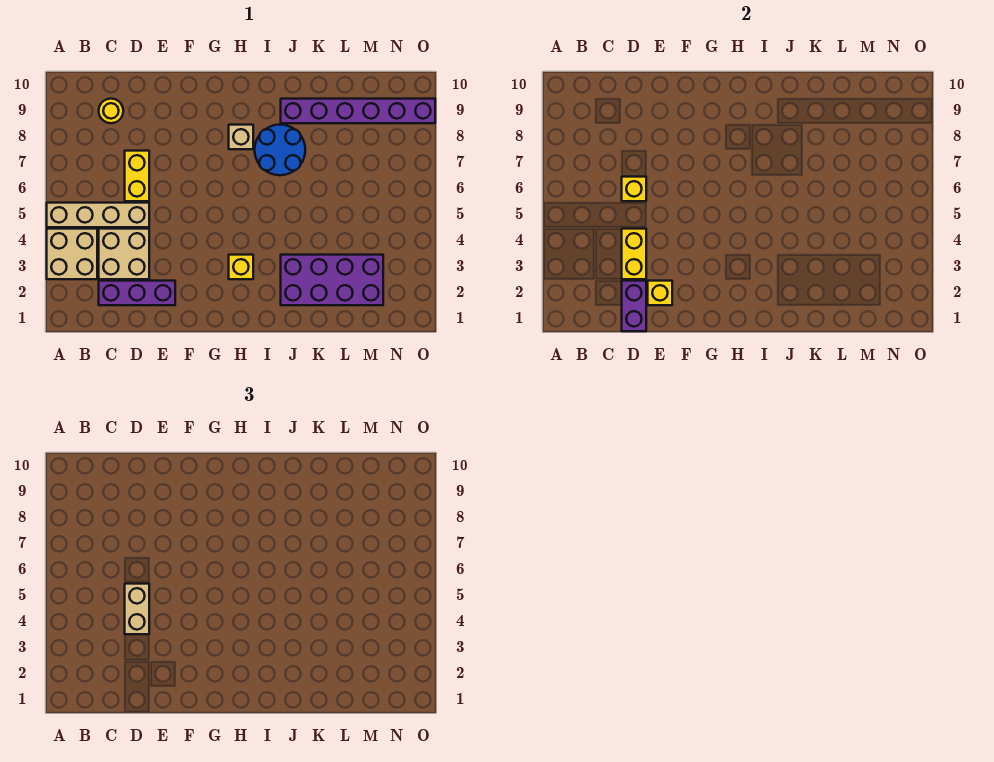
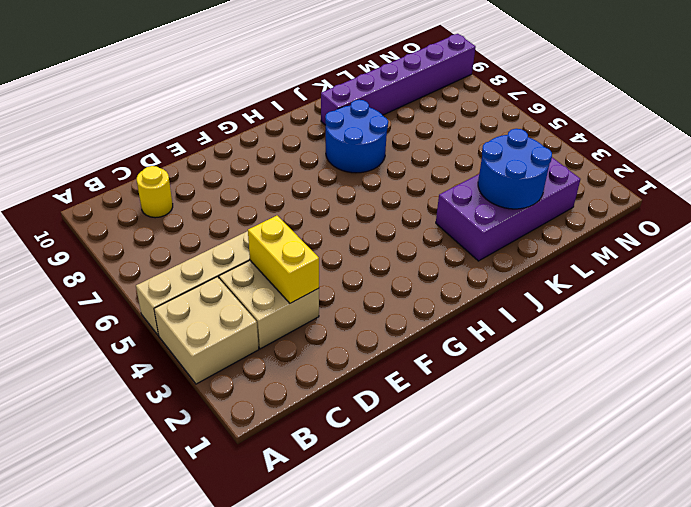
blue 2x2 round brick [478,129,552,209] -> none
none -> purple 1x3 brick [99,281,175,305]
none -> yellow 1x2 brick [125,151,149,201]
none -> yellow 1x1 brick [229,255,253,279]

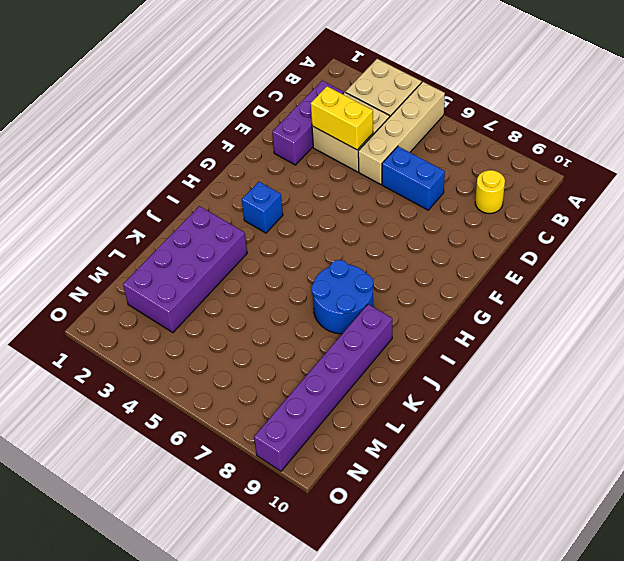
blue 1x2 brick [382,146,445,210] -> yellow 1x2 brick [125,151,149,201]
blue 1x1 brick [242,182,283,233] -> yellow 1x1 brick [229,255,253,279]
none -> tan 1x1 brick [229,125,253,149]
none -> purple 1x2 brick [622,281,646,331]
none -> yellow 1x1 brick [622,177,646,201]

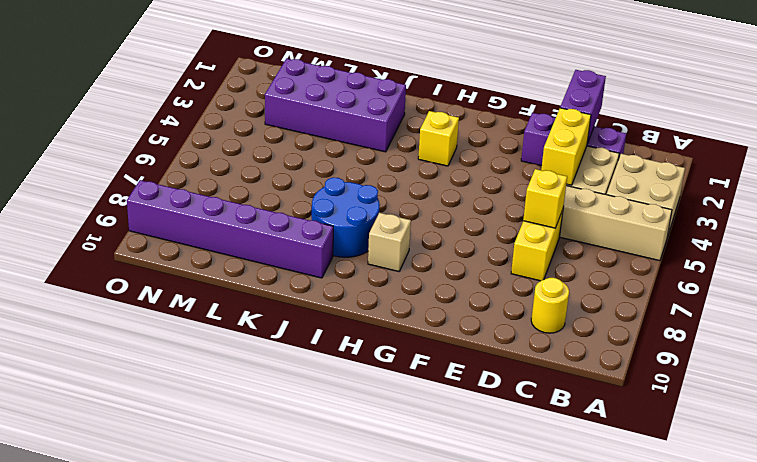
none -> yellow 1x1 brick [648,281,672,305]
none -> tan 1x2 brick [125,584,149,634]

